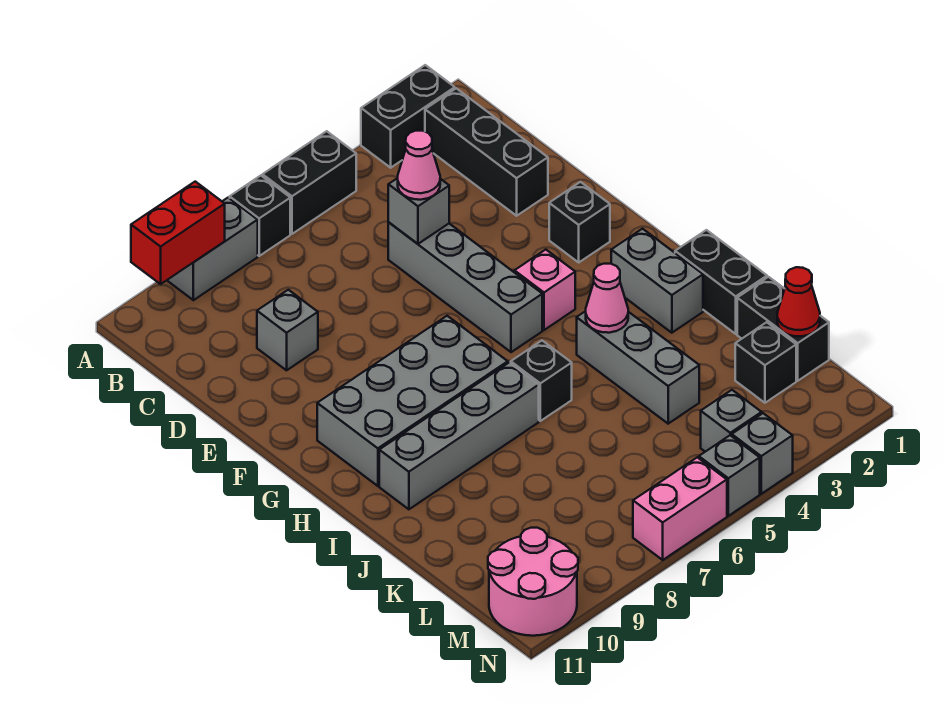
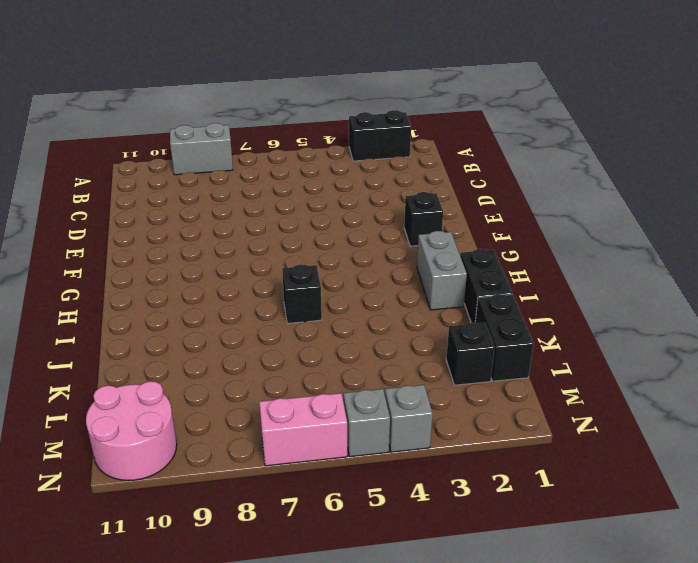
none -> black 1x2 brick [263,131,356,234]
none -> black 1x1 brick [230,176,290,256]
none -> black 1x3 brick [425,88,548,216]

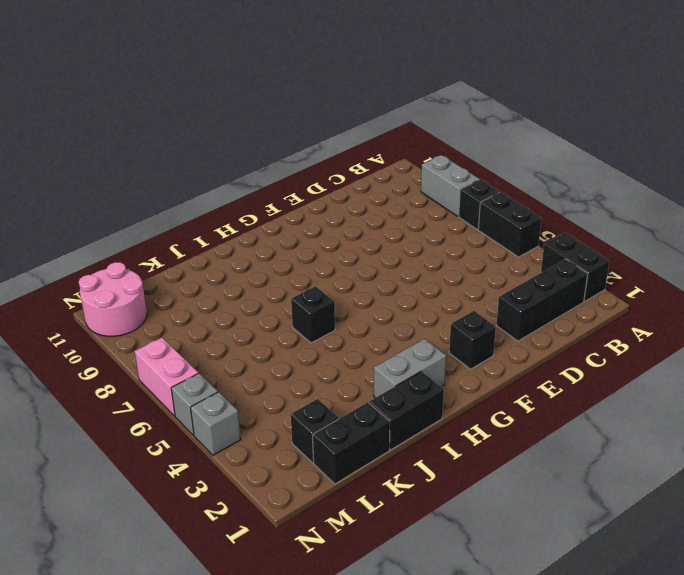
none -> grey 1x4 brick [388,223,542,352]
none -> grey 1x1 brick [257,290,318,370]
none -> pink 1x1 brick [514,250,575,330]

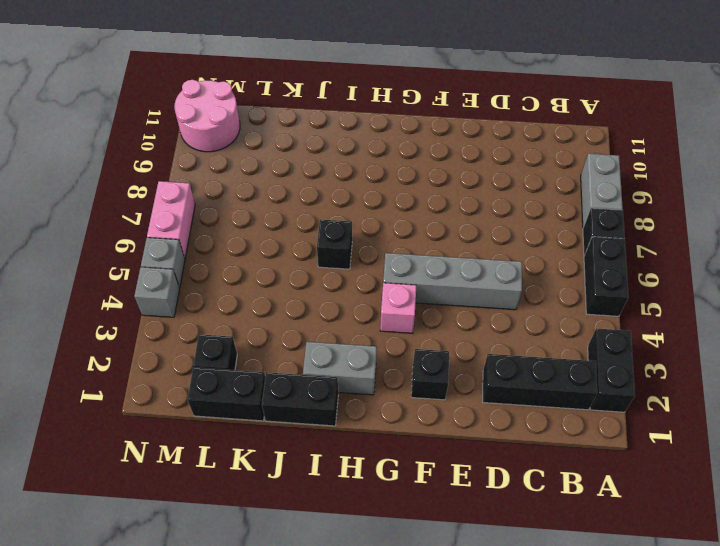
none -> grey 1x1 brick [257,290,318,370]
none -> grey 2x4 brick [317,316,508,486]
none -> grey 1x3 brick [577,311,699,424]

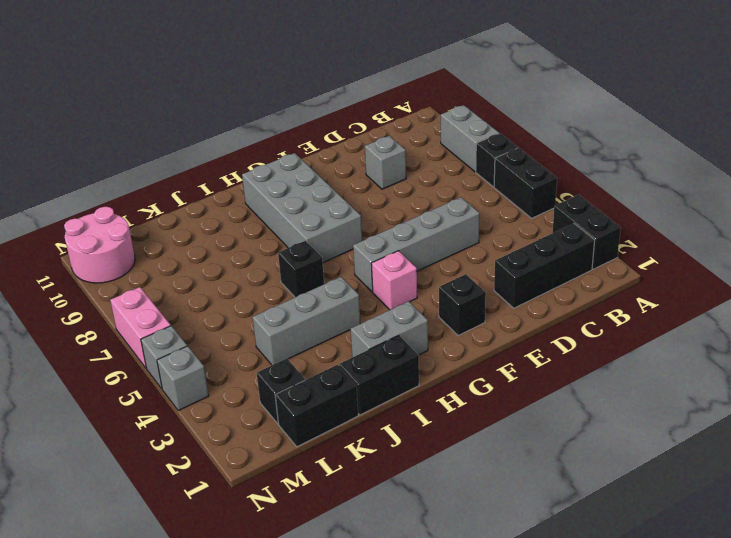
none -> grey 1x4 brick [379,363,539,509]
none -> grey 1x1 brick [701,390,762,452]
none -> red 1x2 brick [131,182,225,284]

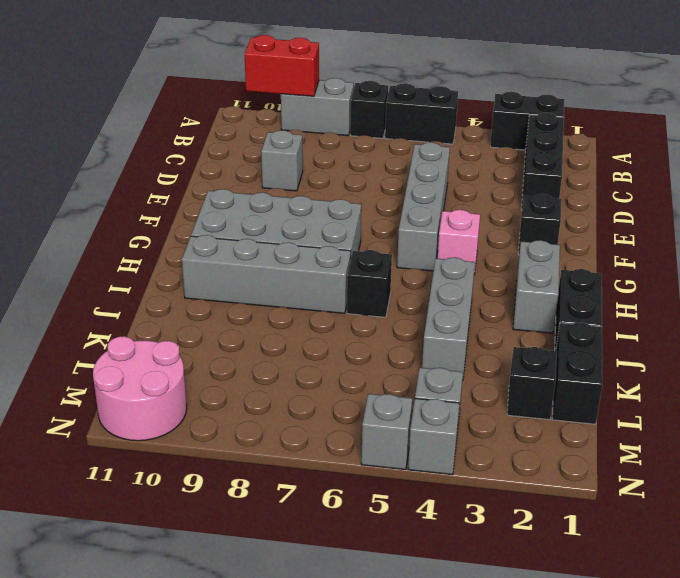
none -> pink 1x2 brick [633,457,727,560]
none -> grey 1x1 brick [388,178,449,244]
none -> pink 1x1 cone [586,264,628,333]

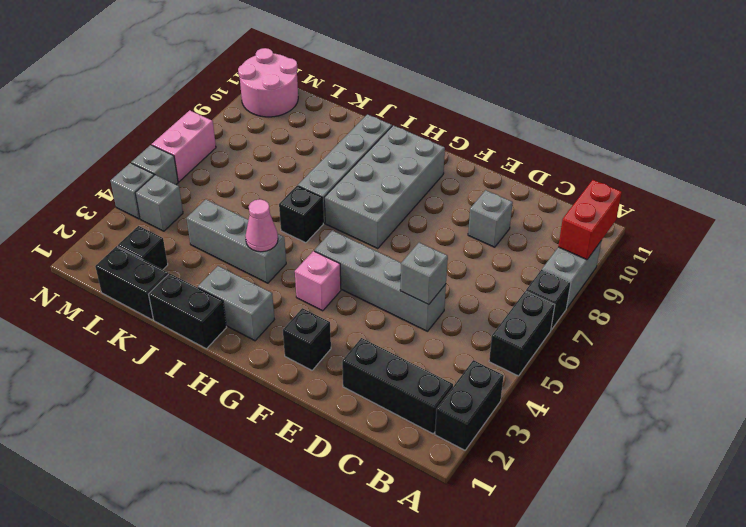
none -> red 1x1 cone [777,267,820,336]
none -> pink 1x1 cone [398,131,440,200]

